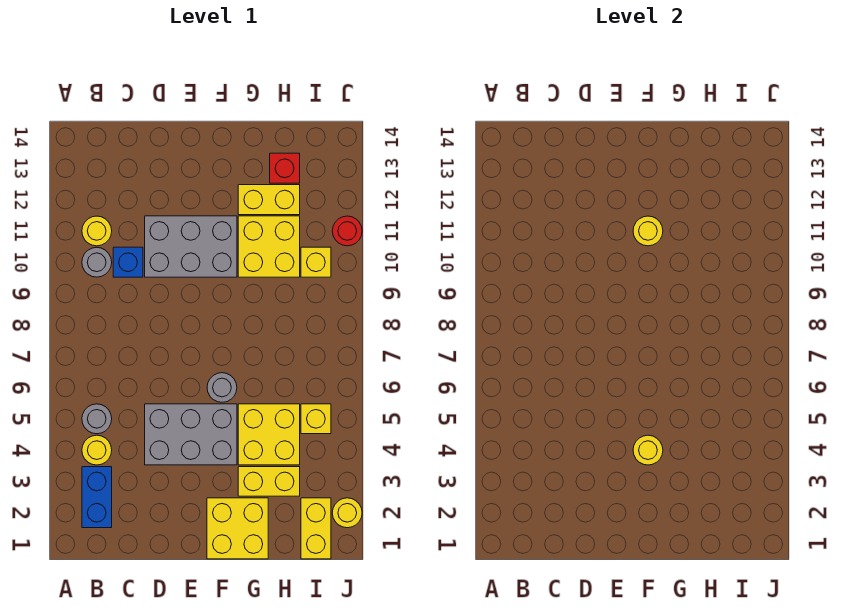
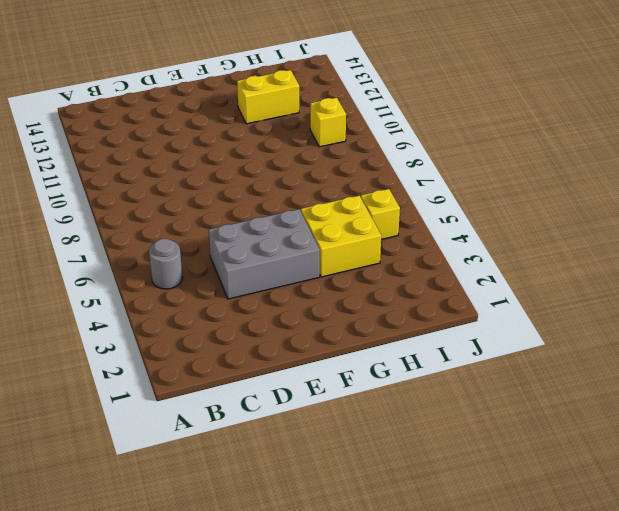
none -> blue 1x2 brick [82,467,112,528]
none -> yellow 1x1 round brick [82,435,112,465]
none -> grey 1x1 round brick [82,247,112,277]

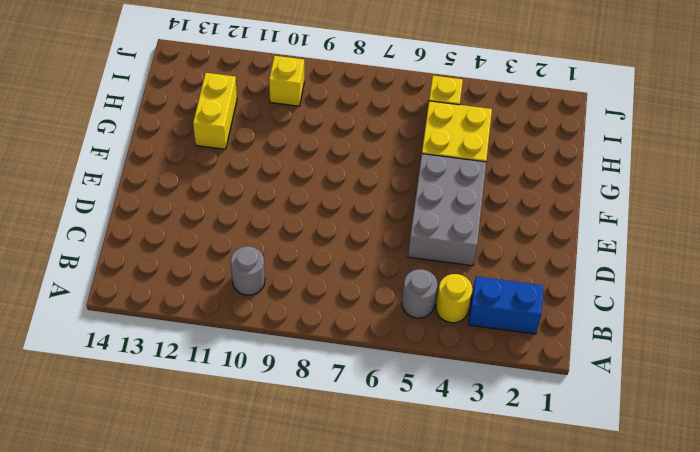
none -> yellow 1x1 round brick [82,216,112,246]
none -> blue 1x1 brick [113,247,143,277]
none -> grey 2x3 brick [145,216,237,277]

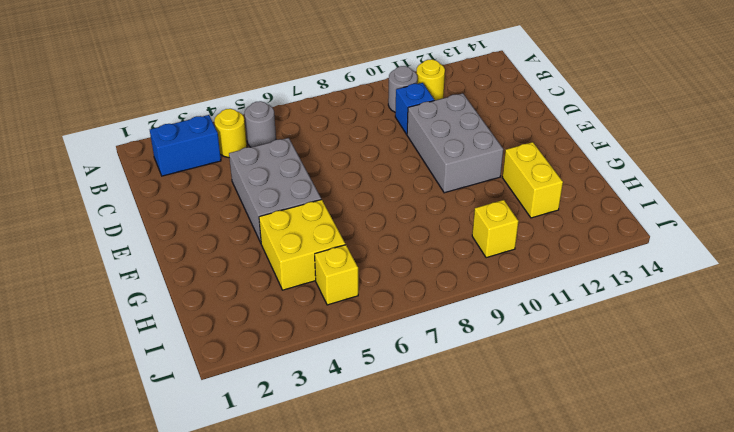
none -> yellow 2x2 brick [207,498,268,559]
none -> grey 1x1 round brick [207,373,237,402]
none -> yellow 1x2 brick [238,467,300,496]

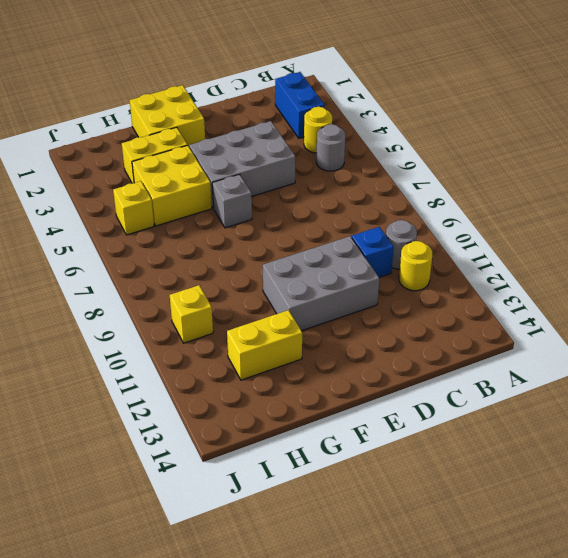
grey 1x1 brick [212,174,252,228] -> grey 1x1 round brick [207,373,237,402]
none -> yellow 2x2 brick [238,216,300,277]
none -> red 1x1 brick [270,153,300,183]
none -> yellow 1x2 brick [301,498,331,559]

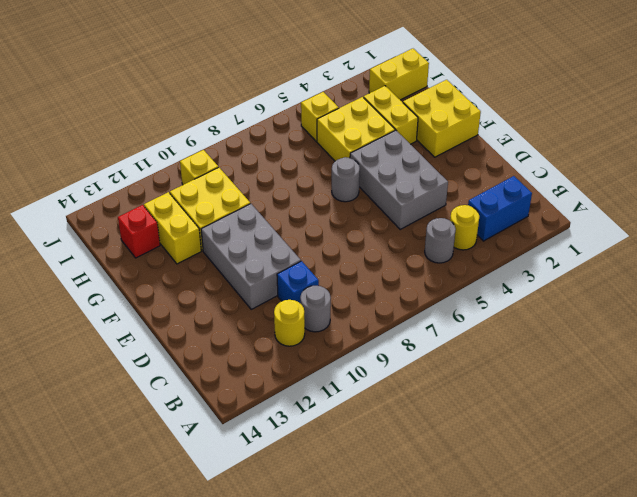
none -> yellow 1x1 round brick [332,498,362,528]
none -> red 1x1 round brick [332,216,362,246]
none -> yellow 1x1 round brick [633,435,663,465]

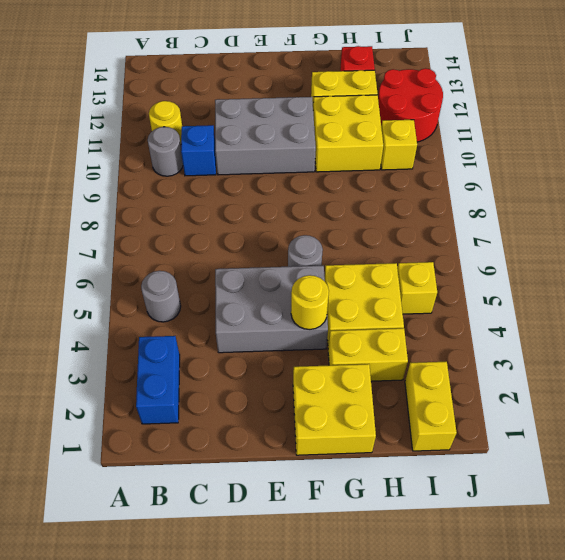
red 2x2 round brick [378,68,443,142] -> red 1x1 round brick [332,216,362,246]
none -> yellow 1x1 round brick [82,435,112,465]
none -> yellow 1x1 round brick [332,498,362,528]
none -> yellow 1x1 round brick [633,216,663,246]

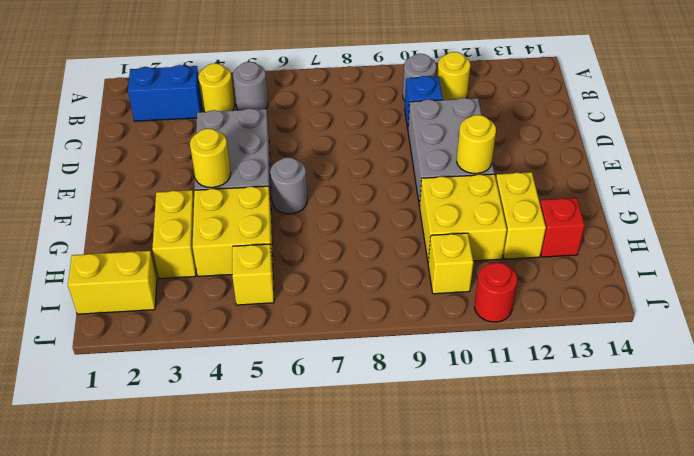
none -> yellow 2x2 brick [207,498,268,559]
none -> yellow 1x1 round brick [332,498,362,528]

